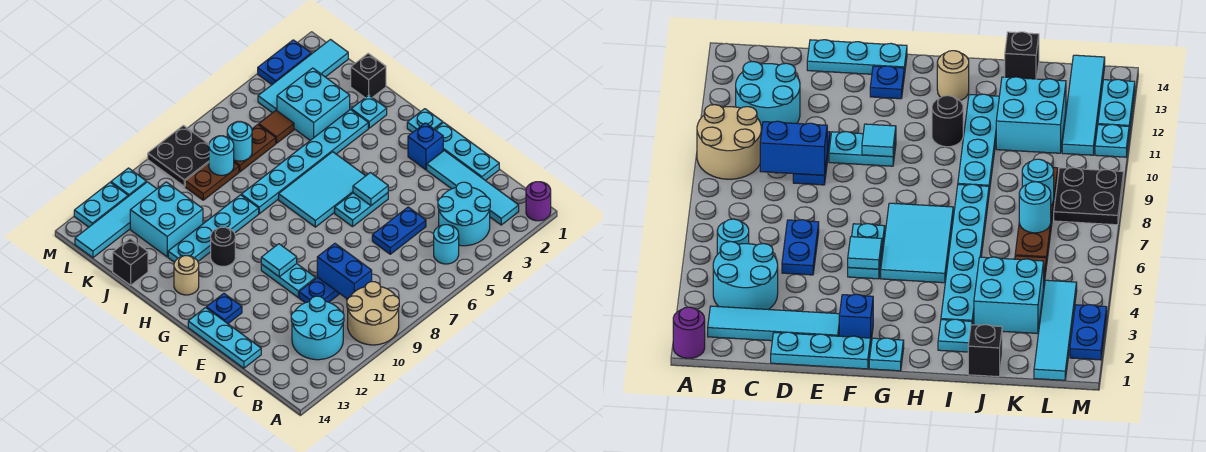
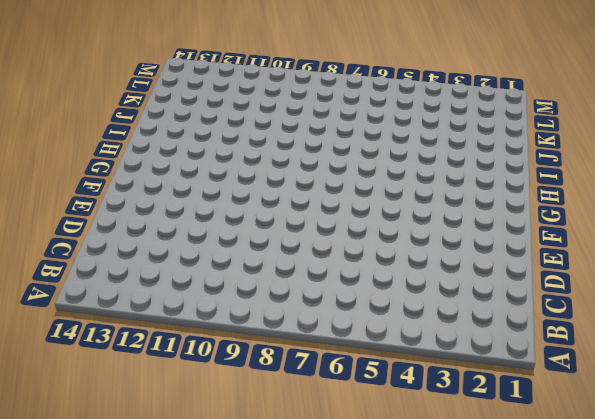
none -> purple 1x1 round brick [526,182,551,221]
none -> tan 2x2 round brick [347,282,399,345]
none -> cyan 1x4 tile [427,151,519,225]
none -> cyan 2x2 round brick [438,182,490,246]

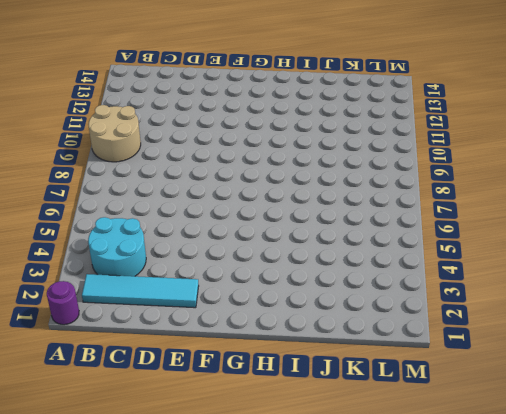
none -> cyan 1x1 round brick [434,225,459,264]
none -> cyan 2x2 round brick [291,296,344,360]
none -> cyan 1x3 plate [435,122,499,181]
none -> blue 1x2 plate [372,207,426,254]

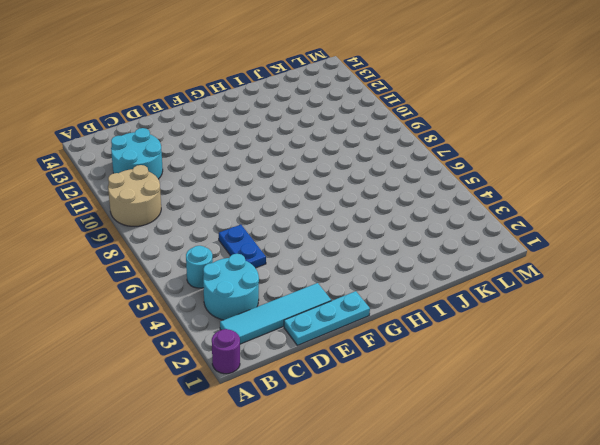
none -> blue 1x2 plate [299,277,340,303]
none -> cyan 1x3 plate [188,308,261,368]
none -> cyan 1x2 plate [261,264,316,297]
none -> blue 1x1 brick [408,123,443,170]

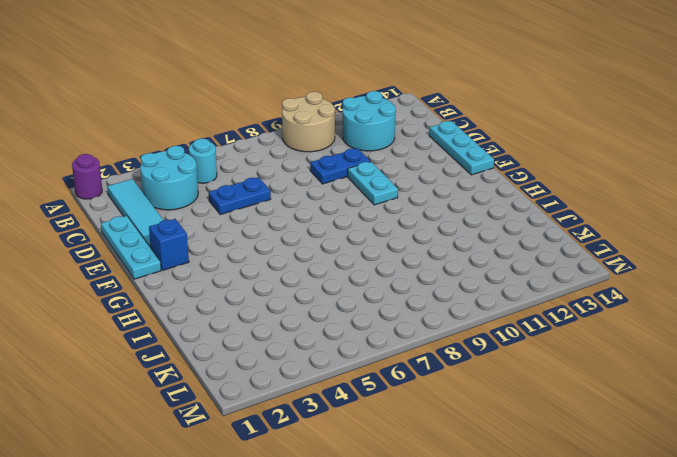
none -> cyan 1x2 plate [335,193,388,227]
none -> blue 1x1 plate [206,294,242,323]
none -> cyan 1x1 plate [407,109,443,132]
none -> cyan 2x3 tile [279,152,365,227]

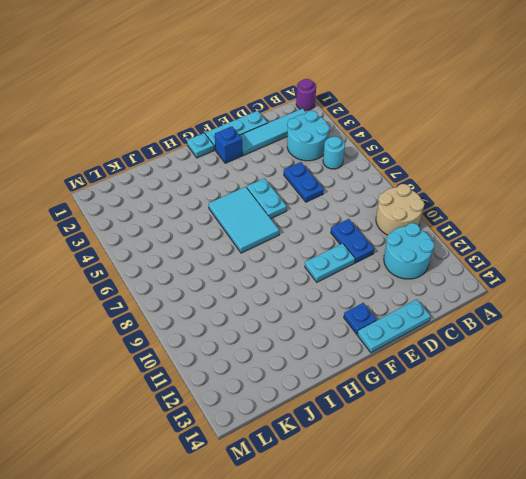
none -> black 1x1 round brick [211,227,235,266]
none -> tan 1x1 round brick [174,256,199,295]
none -> cyan 1x1 plate [351,95,387,128]
none -> cyan 1x6 plate [241,110,368,214]

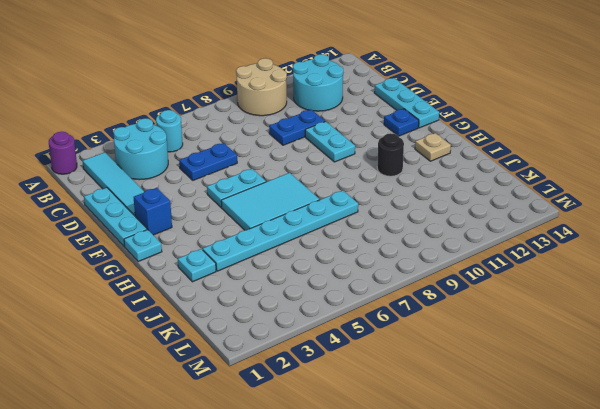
tan 1x1 plate [415,133,451,161] -> tan 1x1 round brick [174,256,199,295]
none -> cyan 1x4 plate [168,195,259,262]
none -> black 1x1 brick [351,53,386,98]
none -> cyan 2x2 brick [277,68,350,140]
none -> cyan 2x2 brick [130,182,203,257]

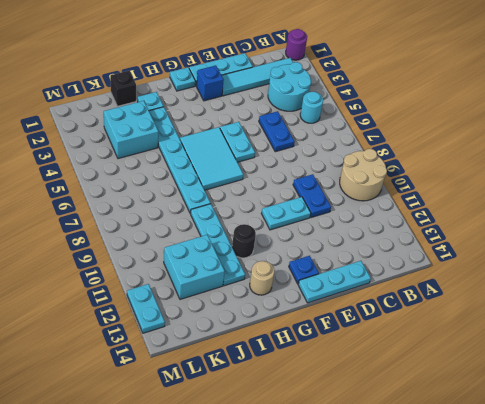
none -> cyan 2x2 round brick [291,296,344,360]
none -> black 1x1 brick [113,239,148,285]
none -> brown 1x1 tile [259,110,294,143]
none -> brown 1x2 plate [234,125,276,172]

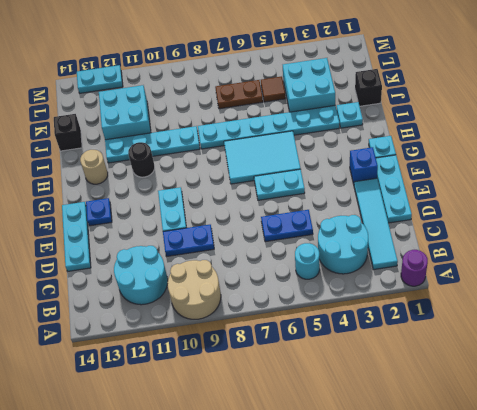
none -> brown 1x2 plate [185,163,239,200]
none -> cyan 1x4 tile [258,40,348,113]
none -> black 2x2 plate [148,125,209,186]
none -> cyan 1x4 tile [75,182,157,258]

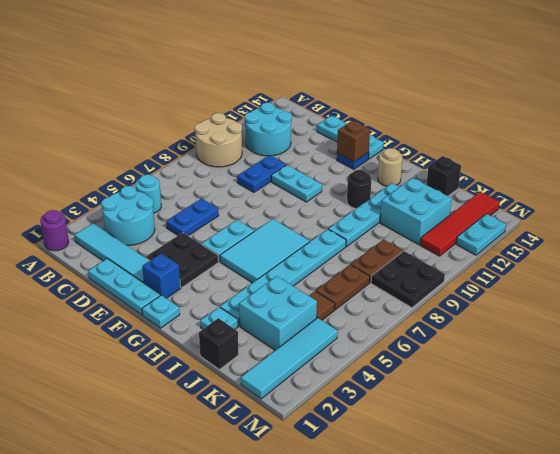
black 2x2 plate [146,233,219,288] -> none
brown 1x1 brick [337,120,370,162] -> none
red 1x4 tile [420,192,500,256] -> cyan 1x4 tile [75,182,157,258]
none -> blue 1x2 plate [258,40,311,85]
none -> cyan 1x1 plate [111,168,146,196]
none -> blue 1x2 brick [317,243,372,299]
none -> cyan 1x1 tile [353,173,388,205]

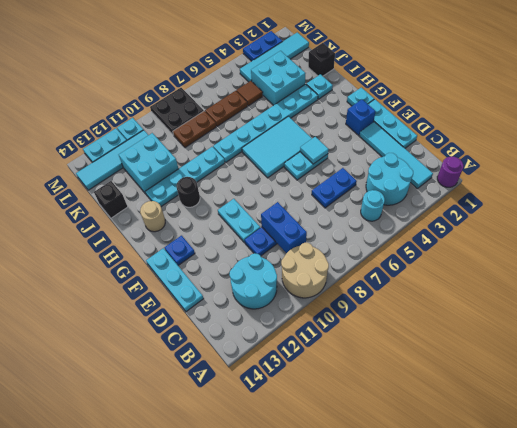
none -> cyan 1x1 tile [261,244,297,277]
none -> cyan 1x1 round brick [227,122,252,161]
none -> cyan 1x1 round brick [209,136,234,175]

